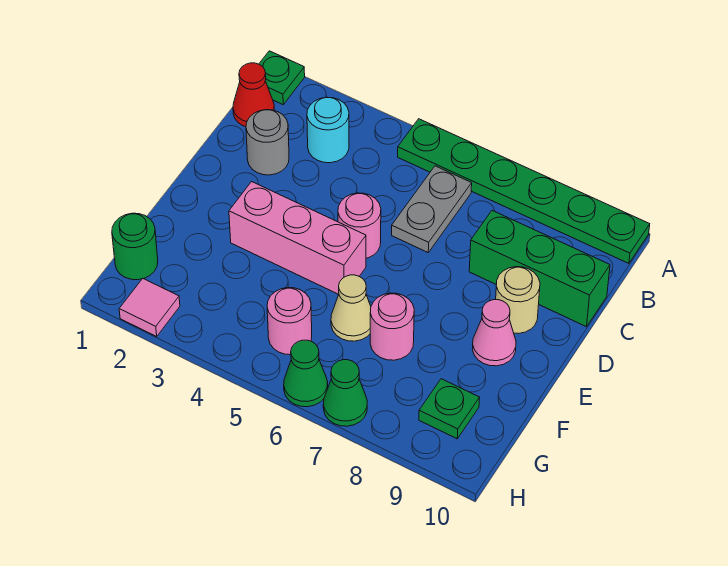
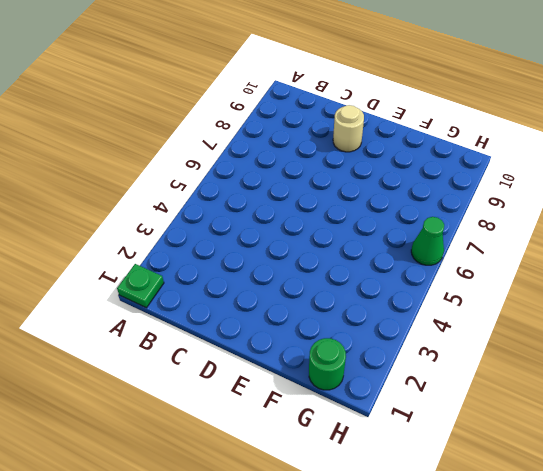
none -> green 1x6 plate [398,119,650,263]
none -> red 1x1 cone [233,63,274,127]
none -> cyan 1x1 round brick [307,97,349,163]

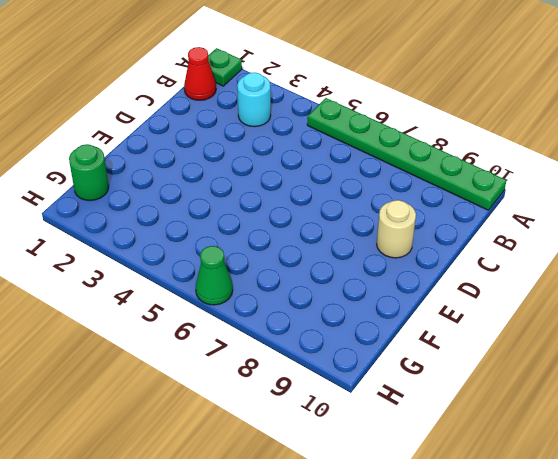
none -> grey 1x2 plate [392,166,472,252]
none -> grey 1x1 round brick [246,110,289,175]
none -> green 1x3 brick [469,211,610,327]

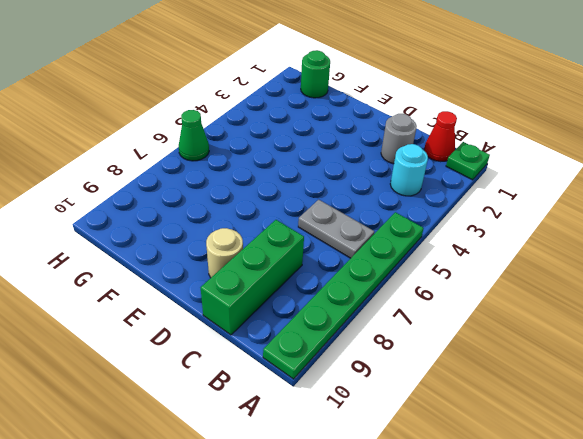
none -> pink 1x1 round brick [338,193,381,258]
none -> pink 1x3 brick [229,182,366,294]
none -> pink 1x1 cone [472,300,516,366]

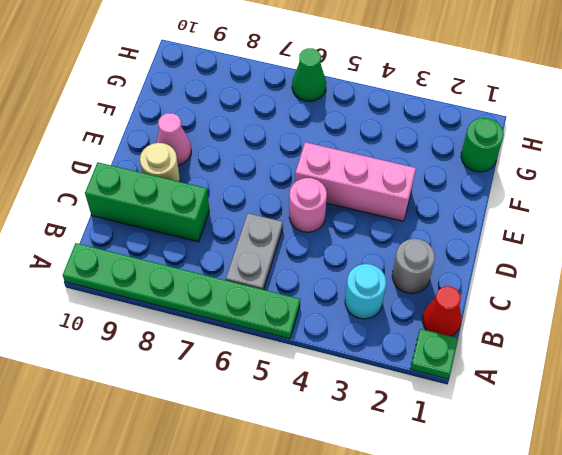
none -> tan 1x1 cone [331,275,371,341]
none -> pink 1x1 round brick [370,293,414,360]
none -> pink 1x1 round brick [267,288,312,355]

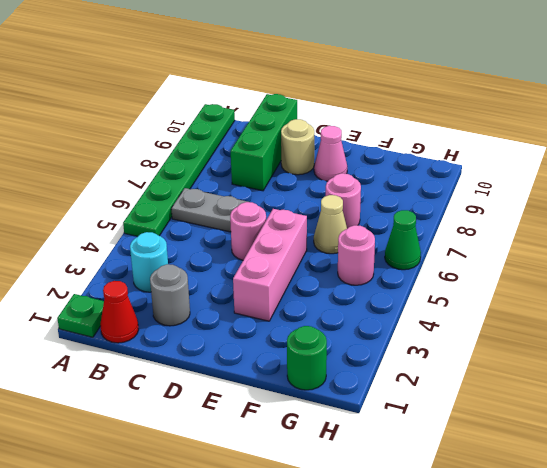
none -> green 1x1 plate [419,379,480,439]
none -> pink 1x1 tile [119,278,180,336]
none -> green 1x1 cone [323,360,367,426]

